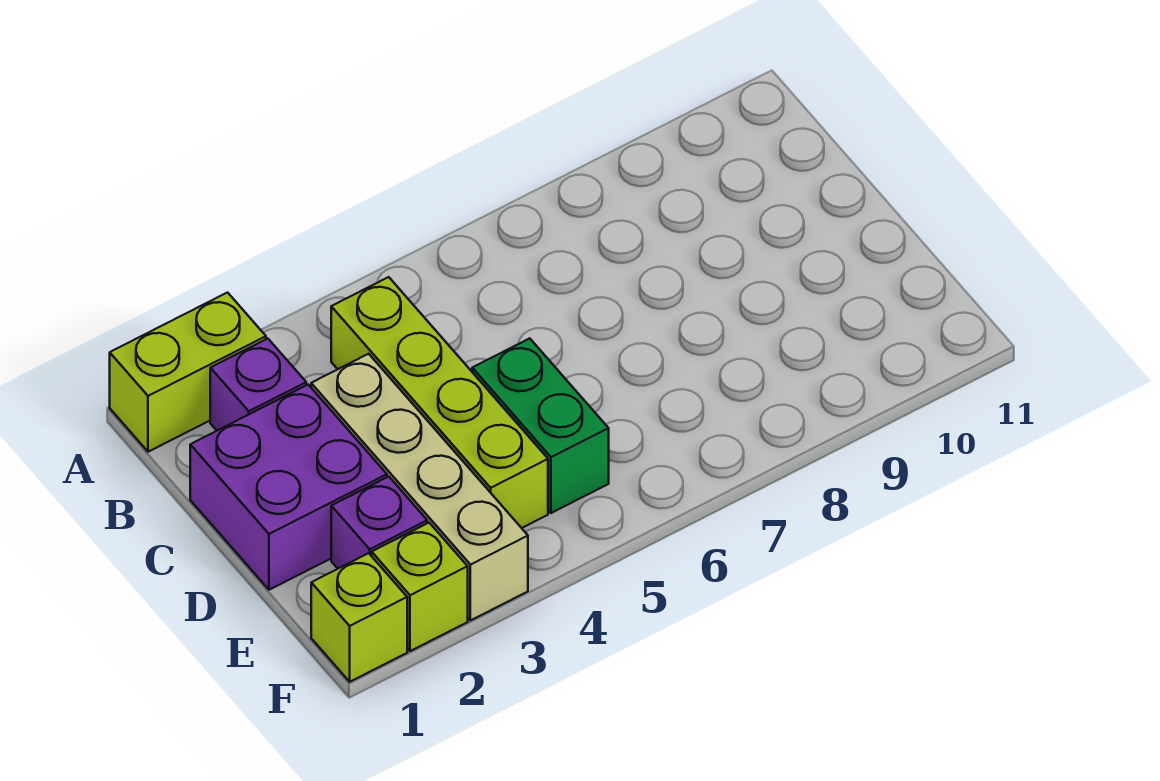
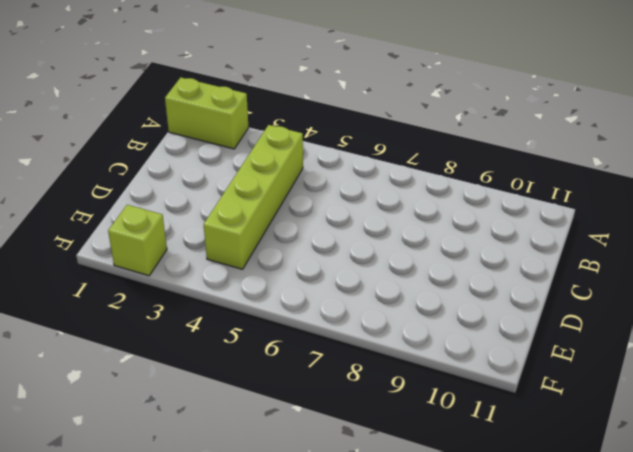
none -> purple 1x1 brick [210,339,306,430]
none -> purple 2x2 brick [190,385,387,590]

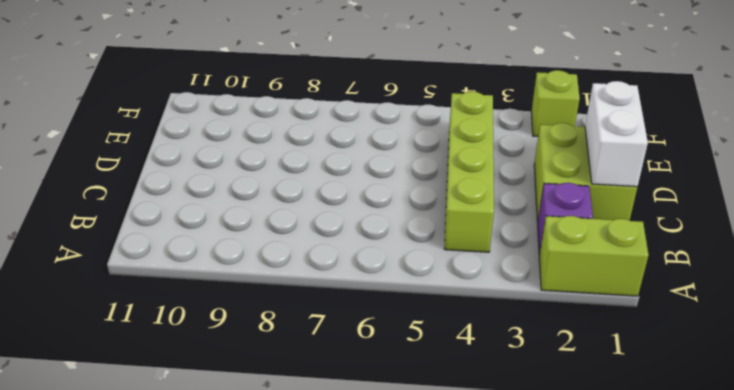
lime 2x2 brick [534,123,637,222] -> purple 2x2 brick [190,385,387,590]
white 1x2 brick [585,81,648,187] -> none
none -> tan 1x4 brick [311,354,528,620]
none -> green 1x2 brick [472,338,609,513]

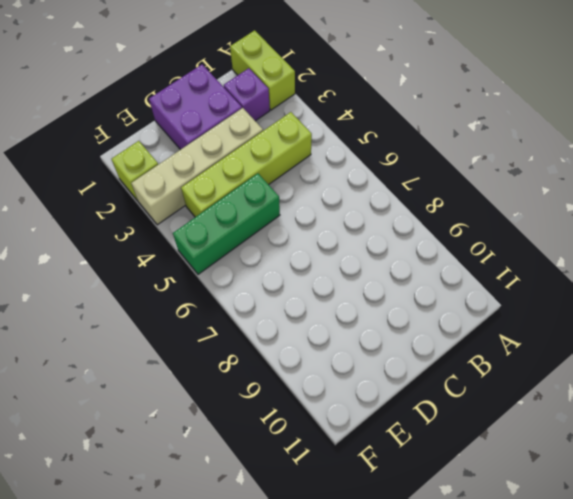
green 1x3 brick [173,174,280,274] -> green 1x2 brick [472,338,609,513]
none -> purple 1x1 brick [331,477,427,569]
none -> lime 1x1 brick [311,553,407,682]

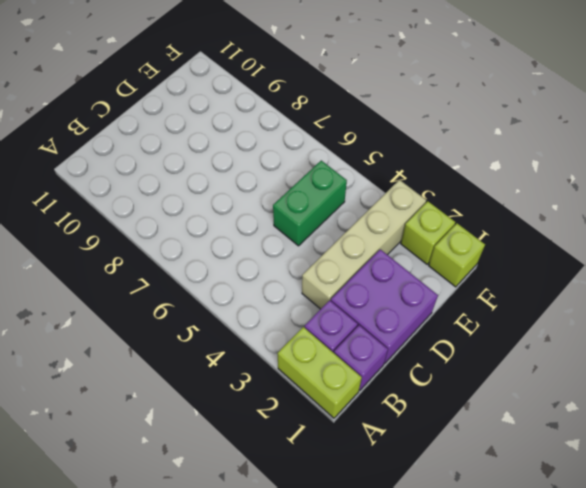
purple 1x1 brick [334,325,388,390] -> purple 1x1 brick moved to [331,477,427,569]
none -> lime 1x4 brick [331,277,548,528]

